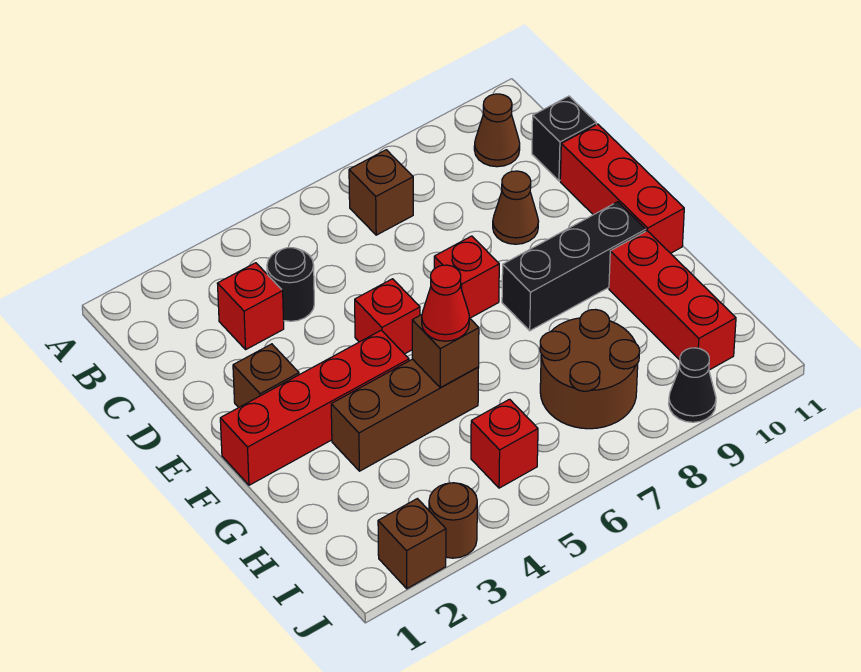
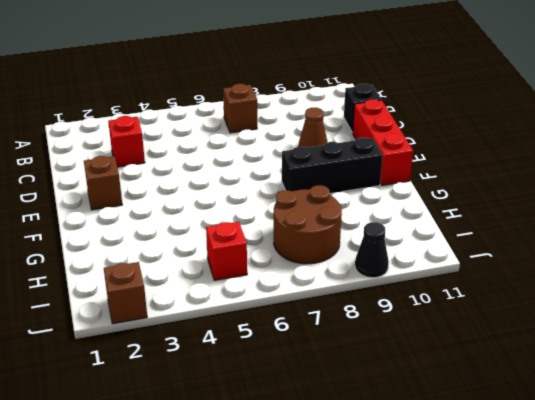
none -> brown 1x1 cone [474,94,520,167]
none -> black 1x1 round brick [267,248,314,321]
none -> red 1x1 brick [355,279,420,354]

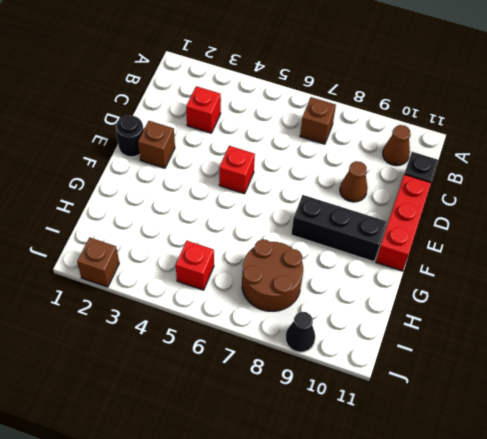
black 1x1 round brick [116,116,143,157] -> black 1x1 round brick moved to [267,248,314,321]
none -> red 1x1 brick [434,236,499,318]
none -> red 1x4 brick [220,330,409,485]
none -> brown 1x3 brick [331,359,479,471]

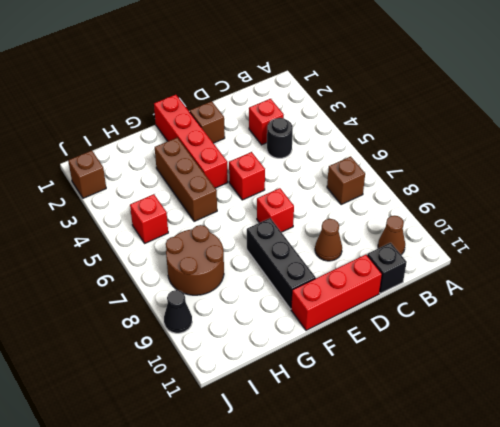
none -> red 1x3 brick [609,231,736,370]
none -> brown 1x1 round brick [429,483,477,558]
none -> brown 1x1 brick [412,315,479,388]

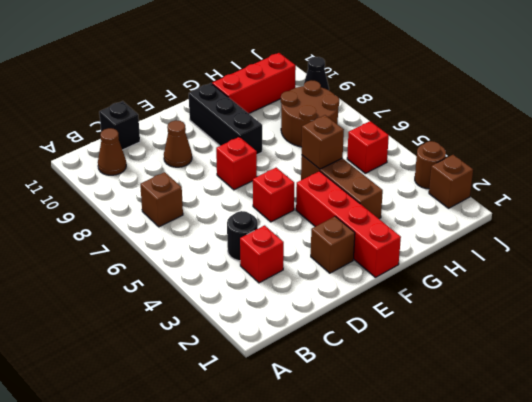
none -> red 1x3 brick [560,124,684,253]
none -> red 1x1 cone [422,265,469,341]

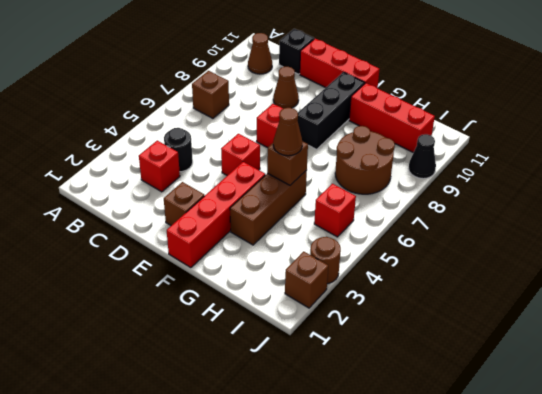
brown 1x1 cone [273,108,303,156] -> red 1x1 cone [422,265,469,341]

